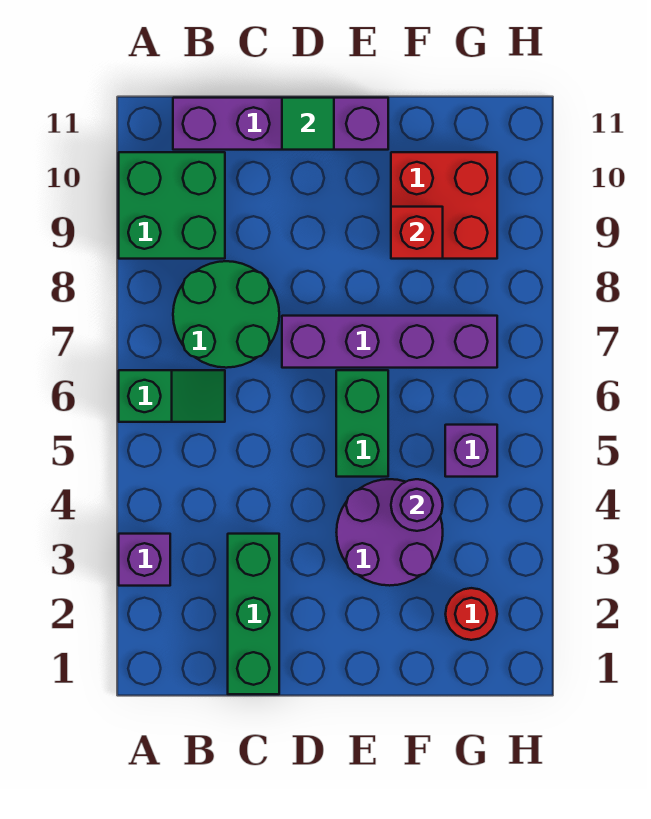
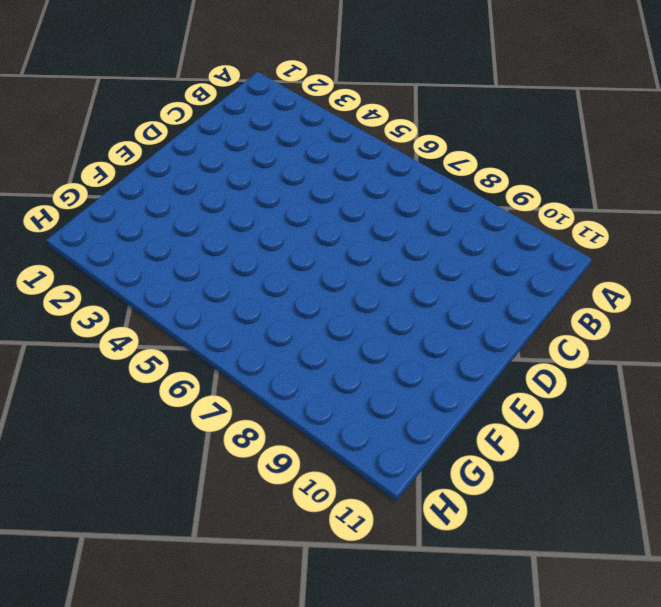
none -> purple 1x1 brick [119,534,170,586]
none -> green 1x2 slope [119,370,225,422]
none -> green 2x2 brick [119,152,225,259]

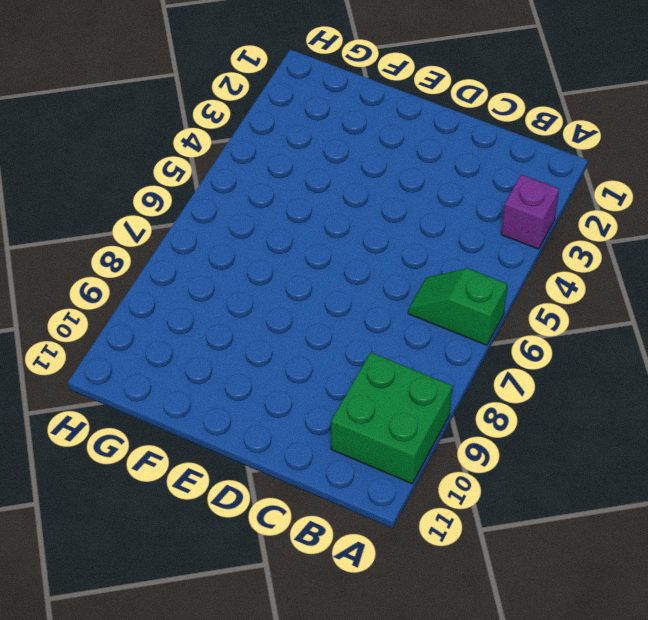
none -> green 2x2 round brick [173,261,279,368]
none -> purple 1x4 brick [173,98,388,150]
none -> green 1x3 brick [228,534,279,694]

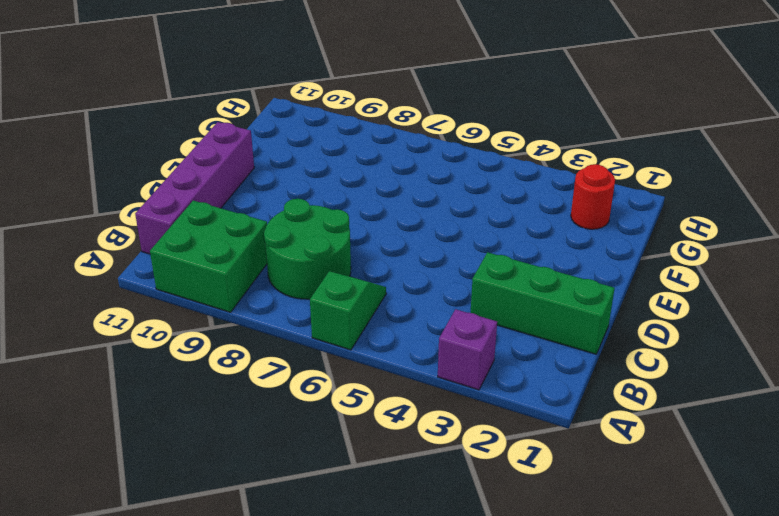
none -> purple 1x4 brick [282,316,497,368]
none -> purple 2x2 round brick [336,479,443,586]
none -> green 1x2 brick [336,370,388,477]

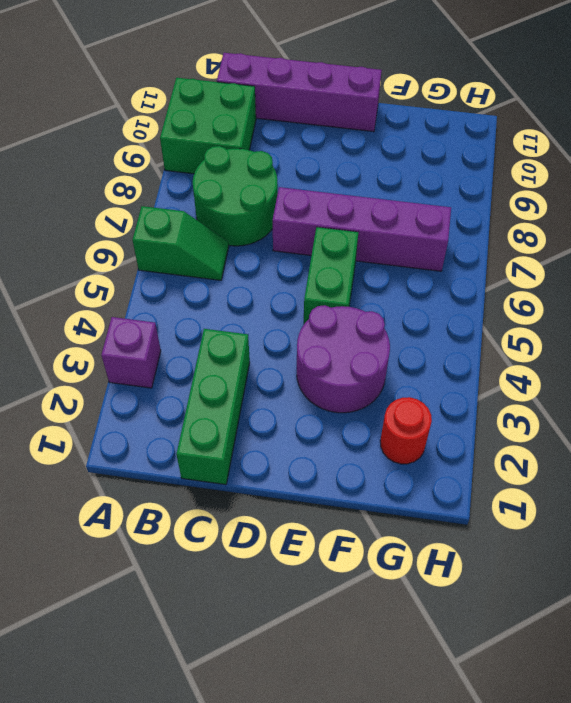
none -> red 2x2 brick [391,152,497,259]
none -> purple 1x1 brick [445,425,497,477]
none -> green 1x1 tile [282,98,334,150]

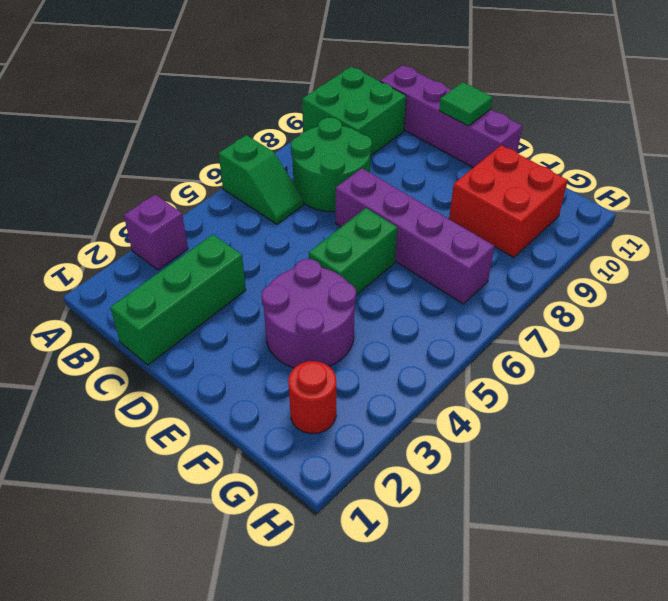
none -> purple 1x1 brick [445,425,497,477]
none -> purple 1x1 round brick [391,479,443,531]
none -> red 1x1 brick [391,207,443,259]

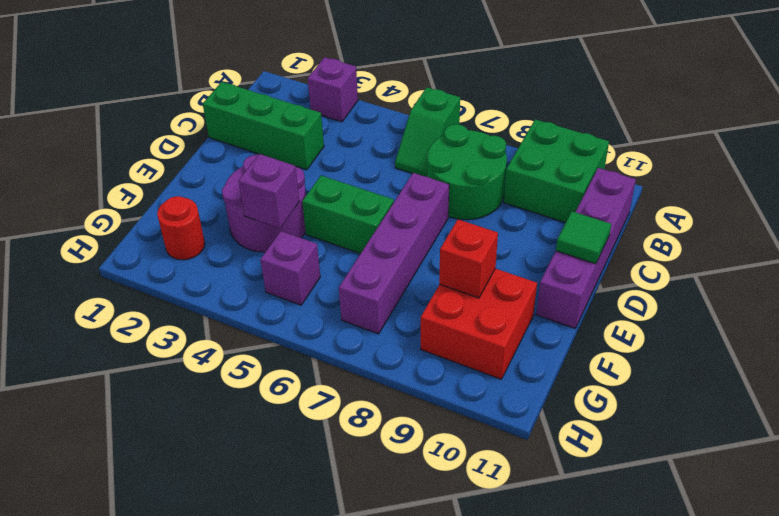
purple 1x1 brick [238,154,299,228] -> purple 1x1 round brick [391,479,443,531]

